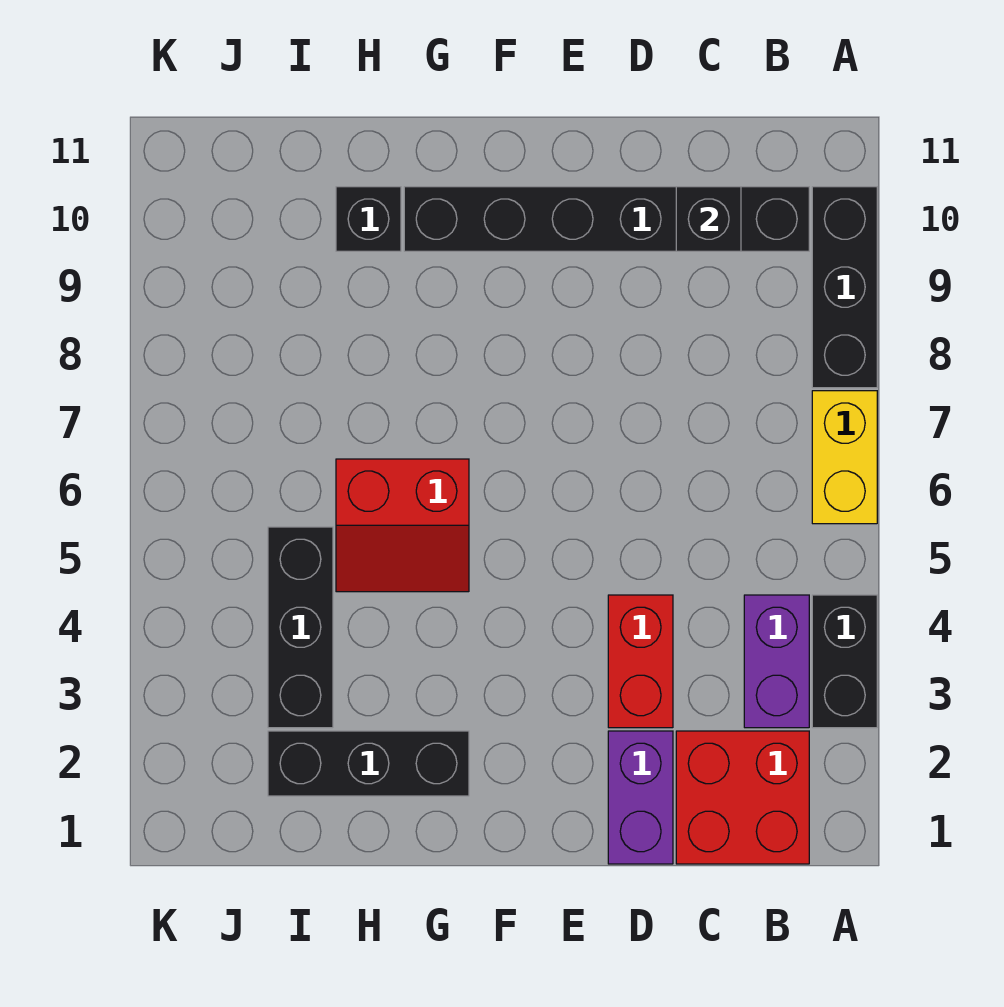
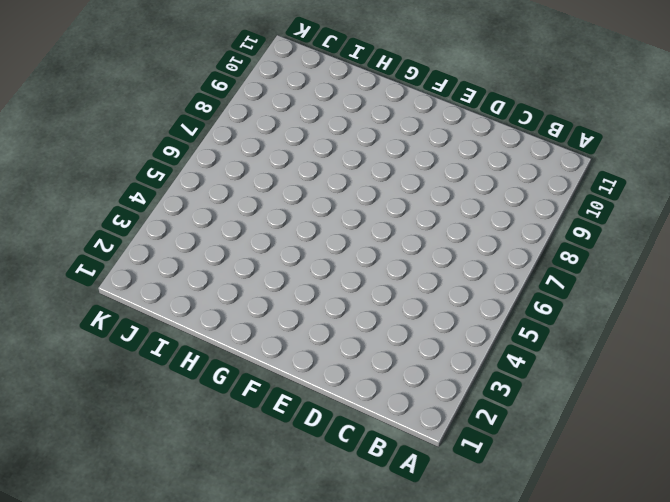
none -> black 1x2 brick [812,595,877,728]
none -> yellow 1x2 brick [812,391,877,524]
none -> black 1x3 brick [812,187,877,388]

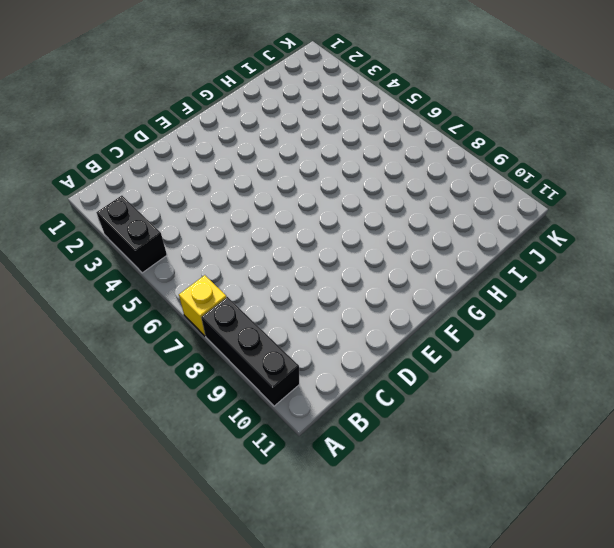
yellow 1x1 brick [179,275,226,336] -> yellow 1x2 brick [812,391,877,524]
none -> red 2x2 brick [676,731,809,864]
none -> purple 1x2 brick [744,595,809,728]
none -> black 1x6 brick [404,187,809,251]

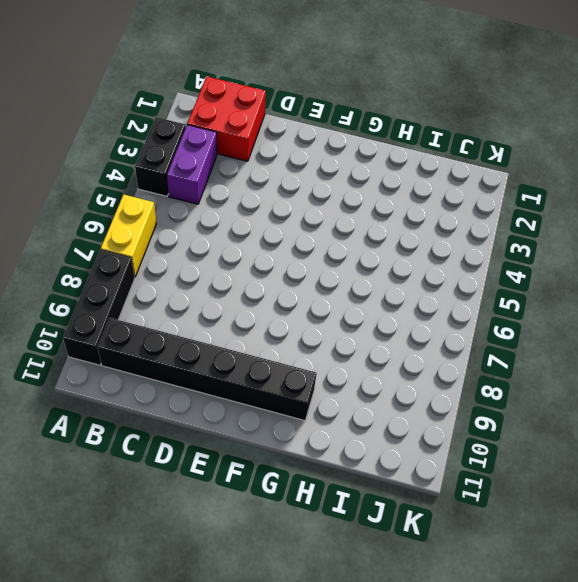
none -> purple 1x2 brick [608,731,673,864]
none -> red 1x2 brick [608,595,673,728]
none -> black 1x3 brick [268,731,469,796]

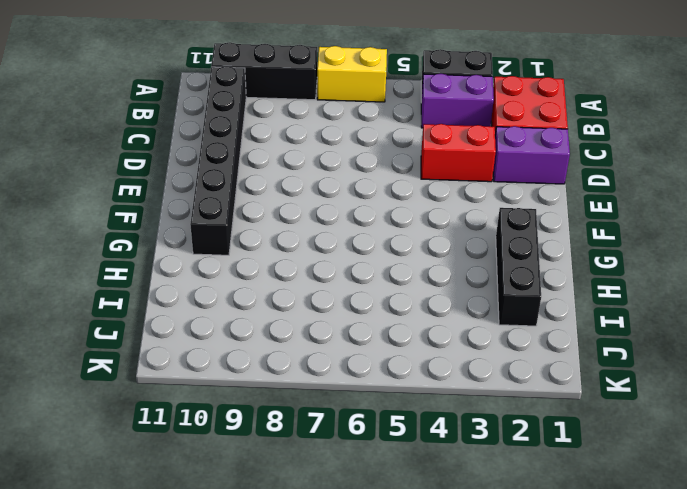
none -> red 2x2 slope [336,459,469,592]
none -> black 1x1 brick [336,187,401,251]
none -> black 1x3 brick [268,527,333,728]

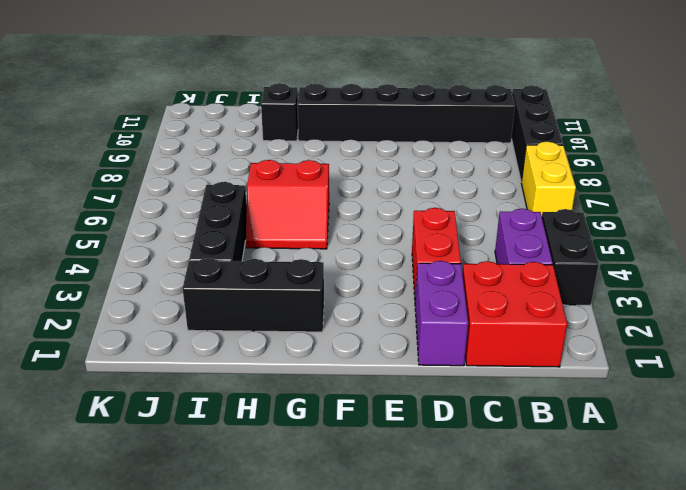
none -> black 1x1 brick [676,187,741,251]

